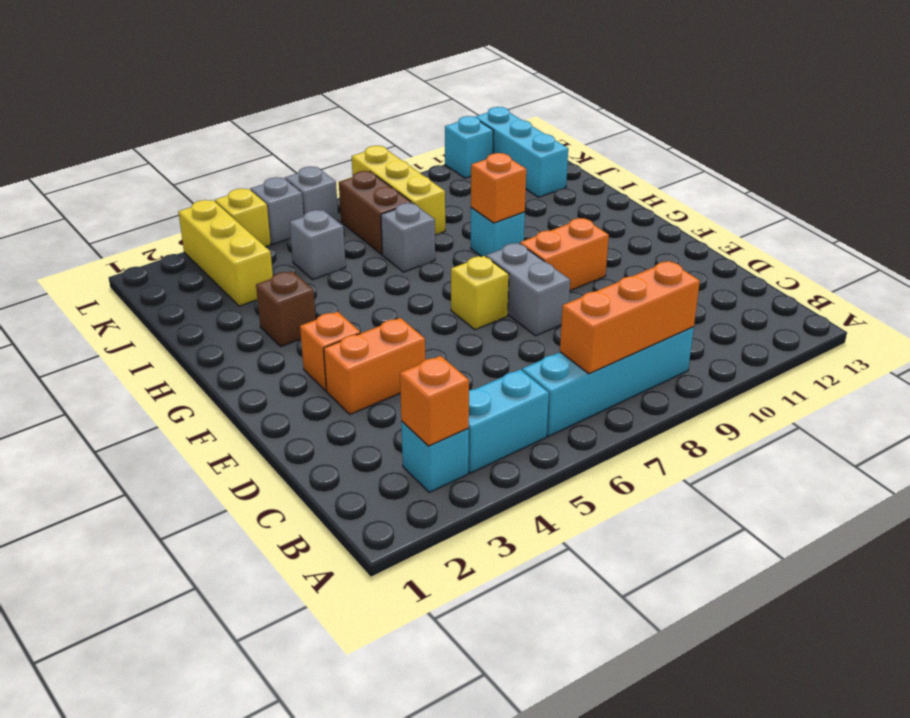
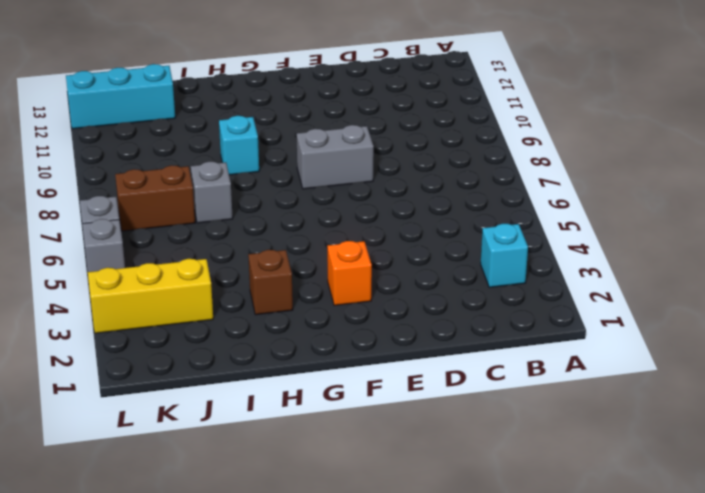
none -> cyan 1x2 brick [468,369,549,473]
none -> cyan 1x4 brick [522,327,694,436]
none -> orange 1x2 brick [324,318,425,414]

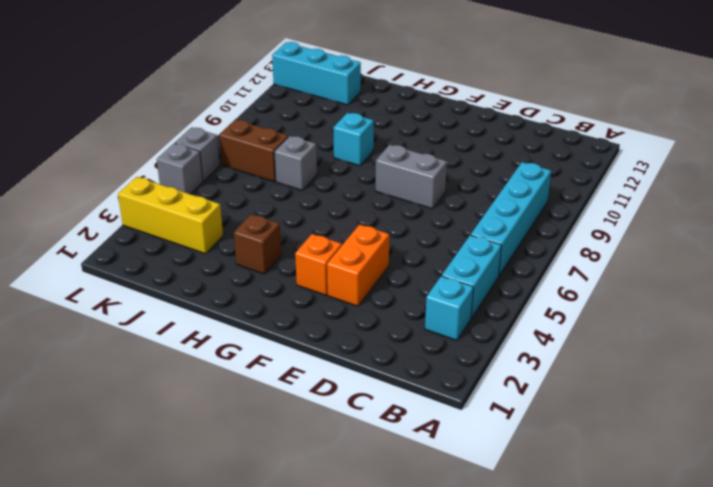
none -> yellow 1x1 brick [451,256,509,330]
none -> orange 1x2 brick [520,218,609,291]
none -> grey 1x1 brick [290,210,346,280]

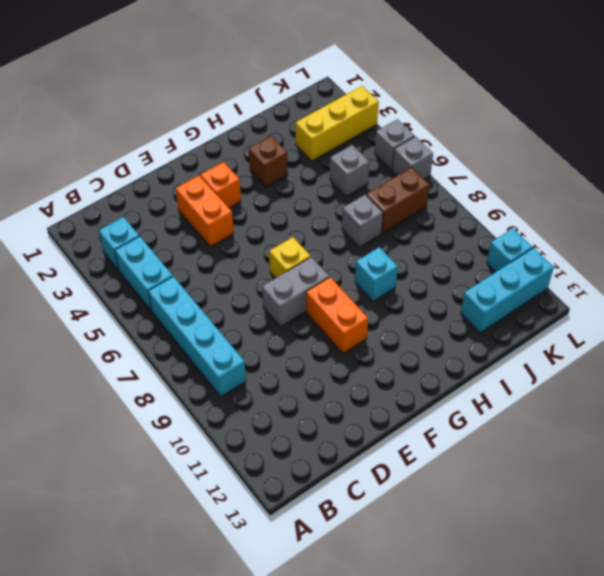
none -> yellow 1x3 brick [352,146,445,234]
none -> yellow 1x1 brick [215,189,271,247]
none -> orange 1x1 brick [400,356,469,446]

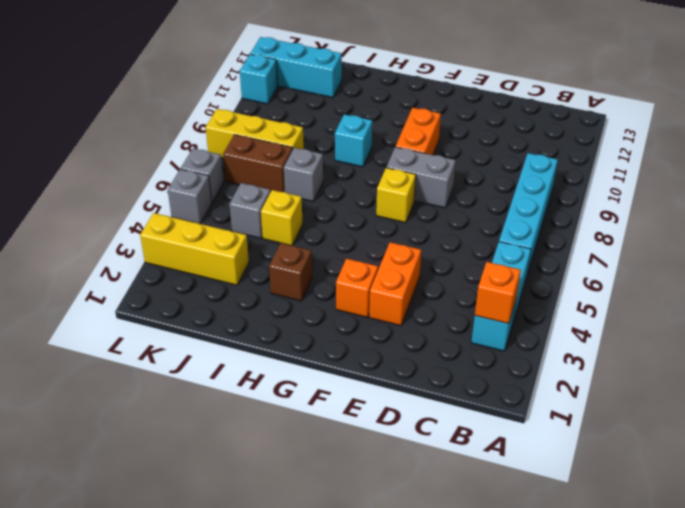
yellow 1x1 brick [261,190,303,246] -> yellow 1x1 brick moved to [215,189,271,247]
none -> orange 1x3 brick [560,261,700,374]
none -> orange 1x1 brick [471,153,526,223]

